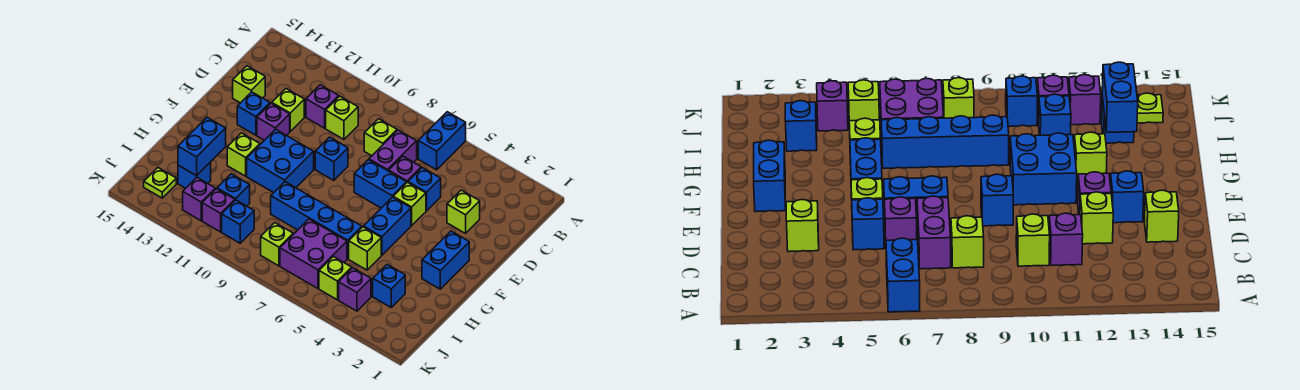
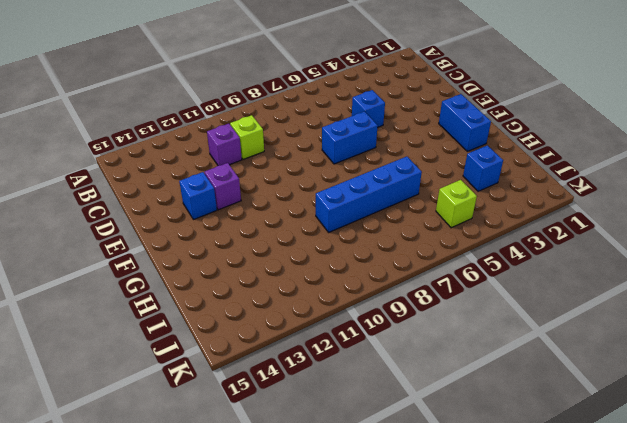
none -> blue 1x2 brick [418,112,466,170]
none -> purple 1x2 brick [369,130,417,171]
none -> lime 1x1 brick [364,119,397,156]
none -> lime 1x1 brick [447,190,480,233]

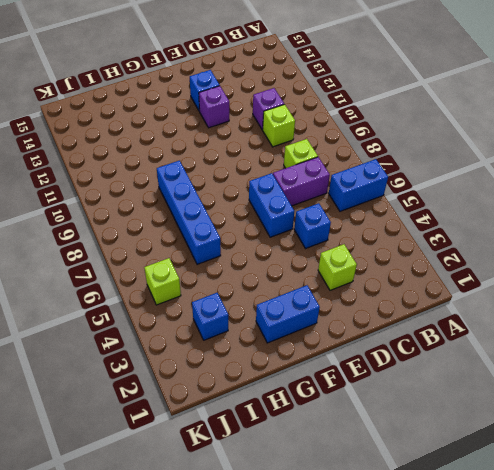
none -> purple 1x1 brick [389,156,421,183]
none -> lime 1x1 brick [272,89,304,132]
none -> lime 1x1 brick [233,66,265,103]
none -> lime 1x1 brick [393,182,426,226]

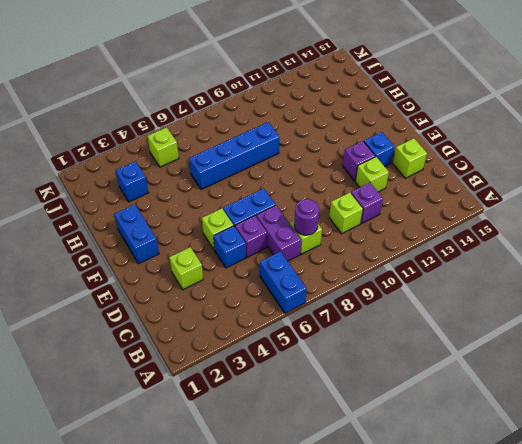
purple 1x1 round brick [294,199,319,235] -> none
none -> blue 1x1 brick [315,137,348,181]
none -> blue 1x2 brick [364,197,411,255]
none -> blue 2x2 brick [247,129,314,193]
none -> lime 1x1 brick [227,133,260,176]

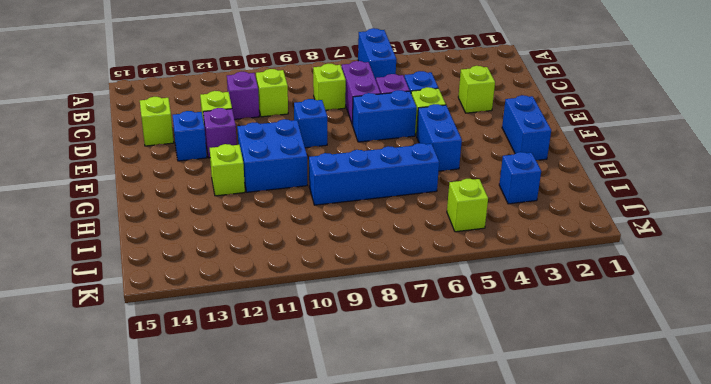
none -> lime 1x1 brick [349,227,381,270]
none -> purple 2x2 brick [280,219,347,288]
none -> blue 1x1 brick [217,174,250,206]
none -> blue 1x1 brick [178,162,211,188]

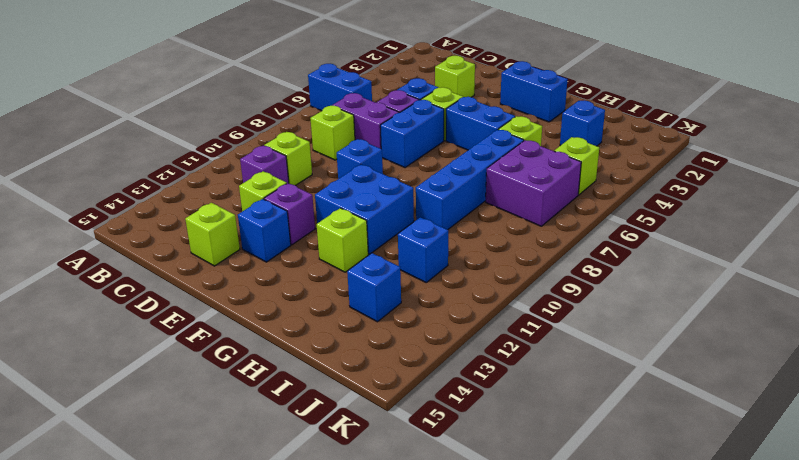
none -> purple 1x1 brick [339,268,371,311]
none -> lime 1x1 brick [261,223,293,266]
none -> blue 1x1 brick [222,200,254,243]
none -> purple 1x1 brick [202,189,235,232]

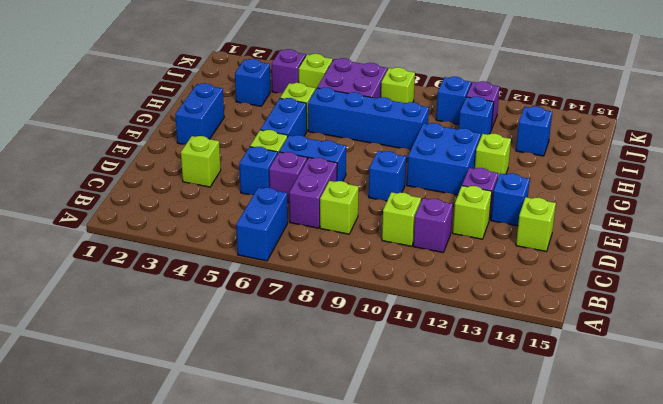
none -> purple 1x1 brick [183,178,215,221]
none -> lime 1x1 plate [144,168,176,198]
none -> blue 1x2 brick [178,118,226,176]

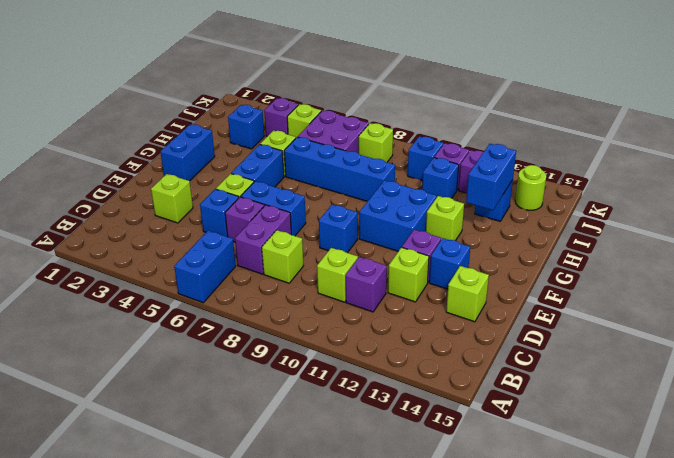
lime 1x1 round brick [515,165,546,210] -> lime 1x1 plate [144,168,176,198]

